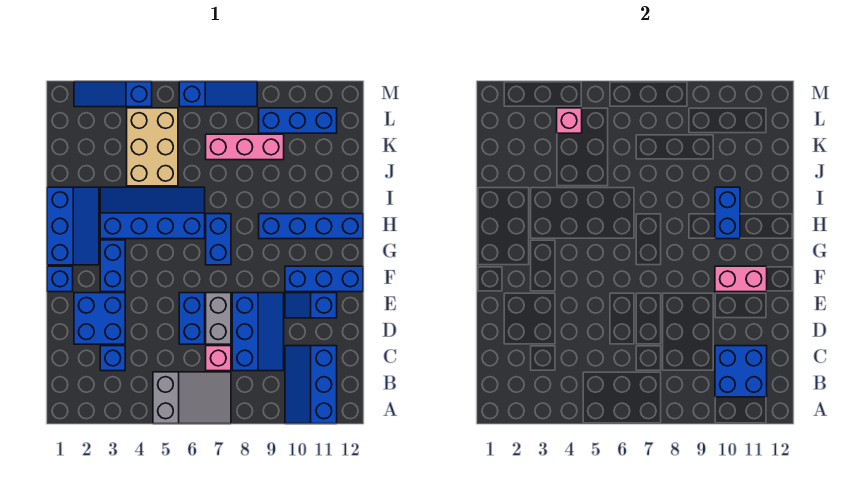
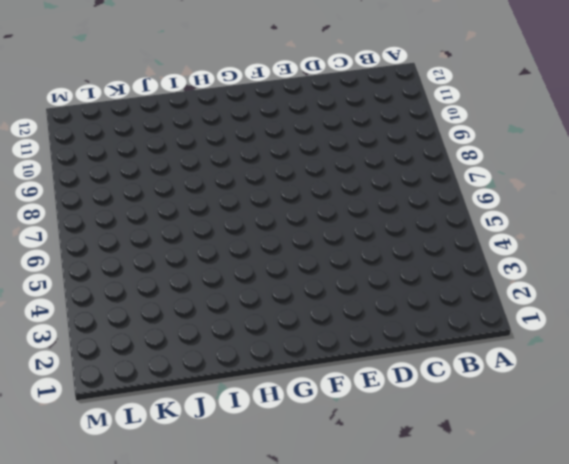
none -> grey 2x3 slope [153,372,231,424]
none -> blue 2x3 slope [285,346,337,424]
none -> blue 1x1 brick [100,346,125,371]

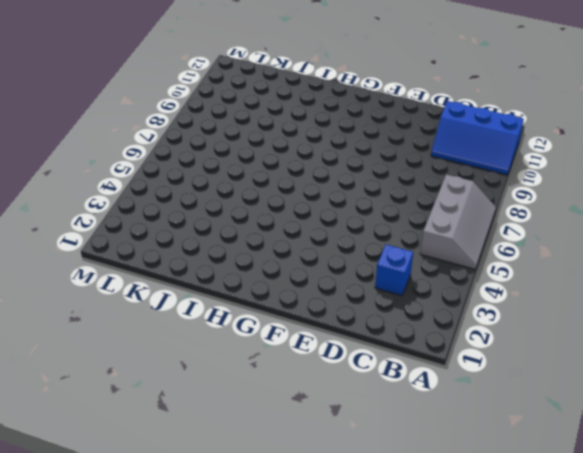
grey 2x3 slope [420,174,496,269] -> grey 2x3 slope turned to [153,372,231,424]
none -> pink 1x1 brick [206,346,231,371]
none -> blue 2x3 slope [232,293,284,371]
none -> blue 2x2 brick [74,293,125,344]

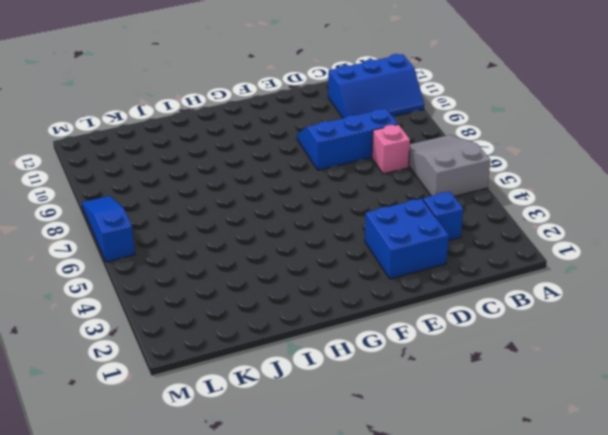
none -> blue 1x2 brick [179,293,205,344]
none -> grey 1x2 brick [206,293,231,344]
none -> blue 1x2 slope [285,293,337,318]

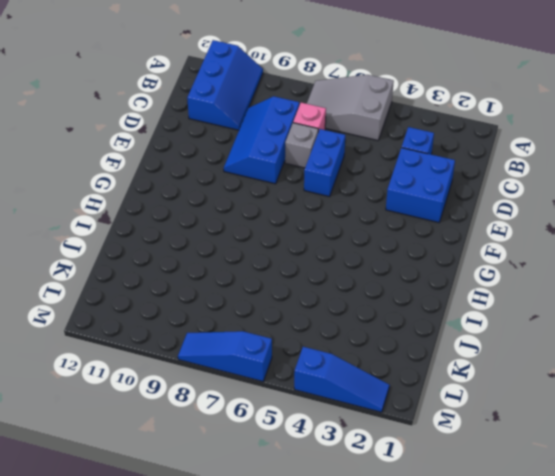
grey 1x1 brick [285,123,318,168] -> grey 1x2 brick [206,293,231,344]
none -> blue 1x2 slope [285,293,337,318]
none -> blue 1x1 brick [47,266,73,292]
none -> blue 1x2 brick [100,240,125,292]

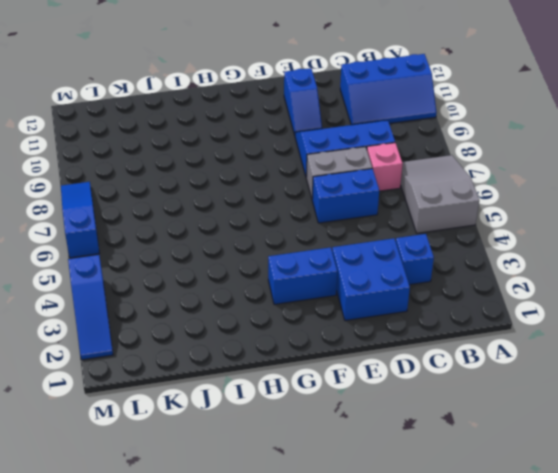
none -> blue 1x1 brick [47,266,73,292]
none -> blue 1x3 brick [285,266,363,292]
none -> blue 2x3 slope [47,187,99,265]

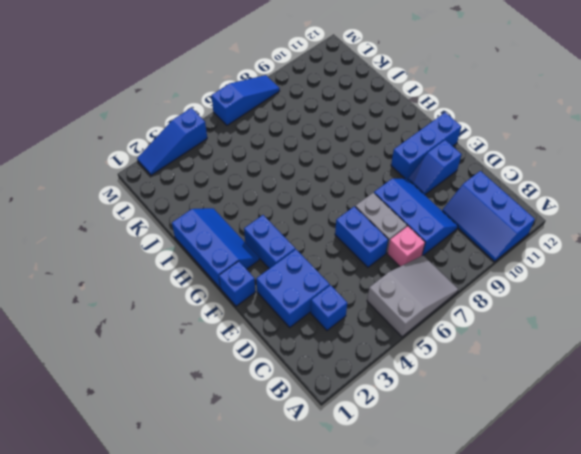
none -> blue 1x2 brick [206,214,231,265]
none -> blue 2x4 slope [100,187,205,239]
none -> blue 1x4 brick [259,214,363,239]

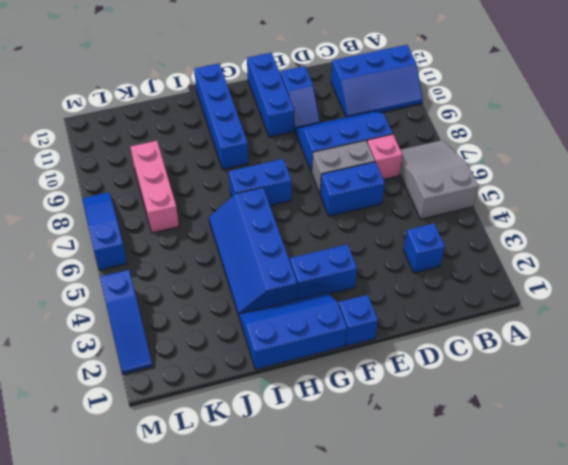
none -> blue 2x2 brick [74,293,125,344]
none -> tan 2x3 brick [127,108,178,186]
none -> blue 1x3 brick [259,108,337,133]

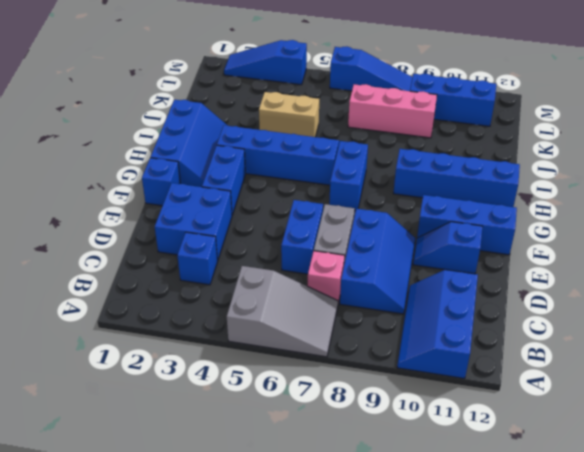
tan 1x2 brick [259,92,319,137] -> tan 2x3 brick [127,108,178,186]
none -> blue 2x2 brick [715,346,767,397]
none -> pink 1x2 brick [715,266,767,292]
none -> blue 1x2 brick [715,187,740,239]

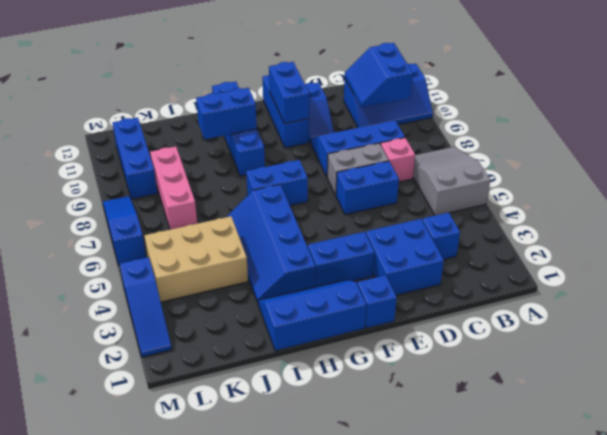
blue 2x2 slope [345,43,413,108] -> blue 2x2 brick [715,346,767,397]
blue 1x2 brick [269,62,309,123] -> pink 1x2 brick [715,266,767,292]
none -> pink 1x1 brick [557,108,582,133]

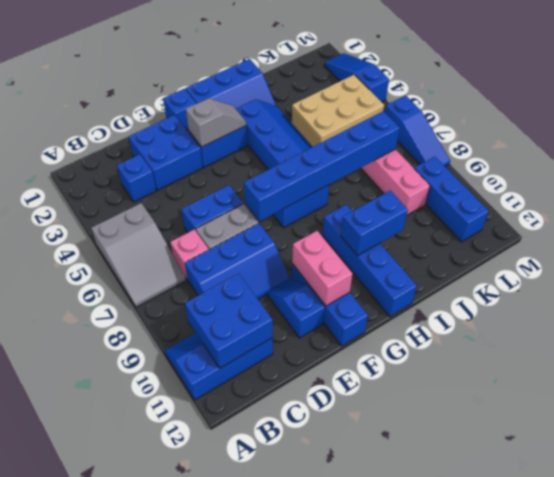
grey 1x2 slope [186,98,246,147] -> none
blue 1x6 brick [244,111,400,221] -> none
none -> pink 1x1 brick [557,108,582,133]

